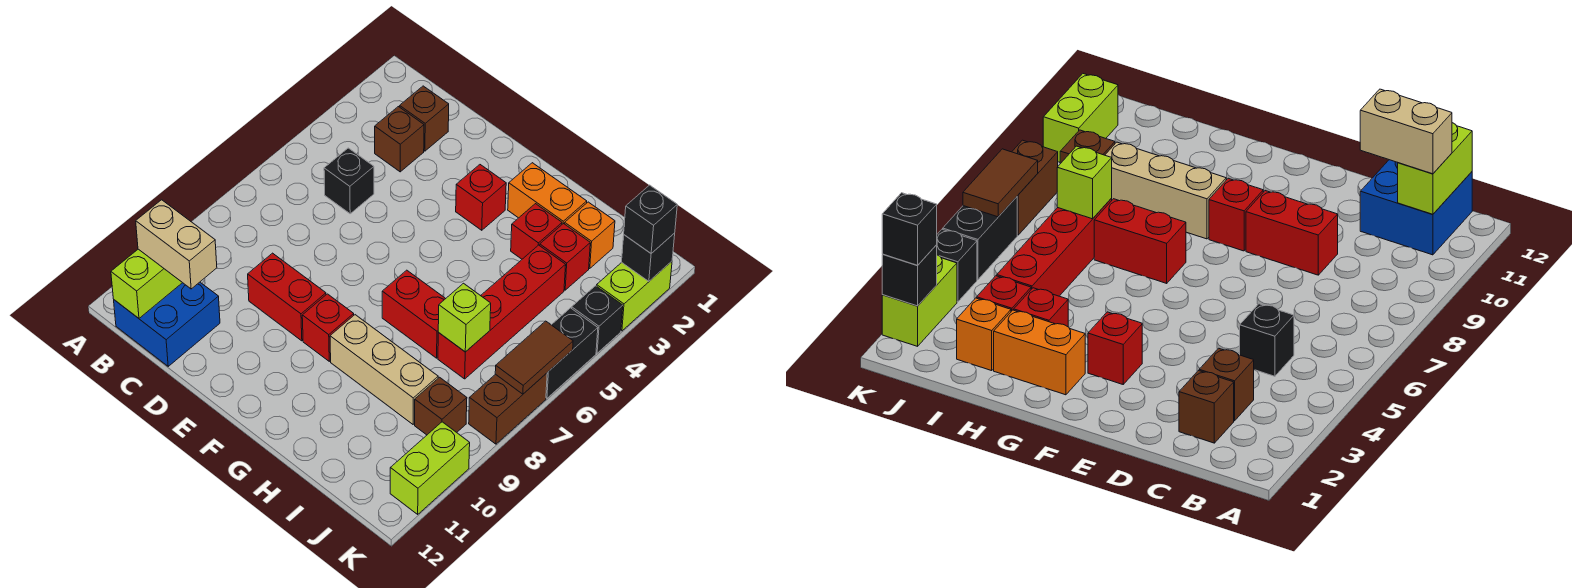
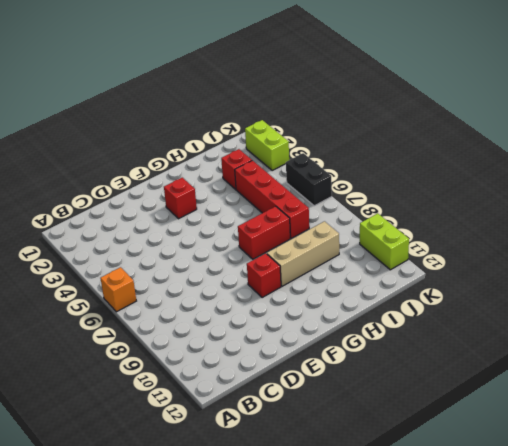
orange 1x1 brick [100,267,136,312] -> orange 1x1 brick moved to [565,202,615,269]
none -> blue 2x2 brick [114,282,220,366]
none -> brown 1x1 brick [400,86,449,151]
none -> brown 1x1 brick [375,107,424,172]

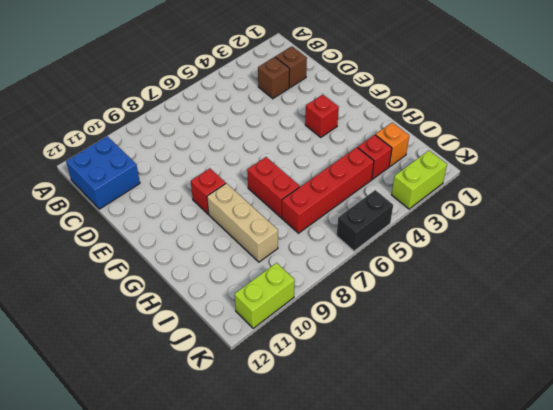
none -> black 1x1 brick [324,148,374,214]
none -> red 1x2 brick [248,253,326,341]
none -> orange 1x2 brick [508,163,587,224]

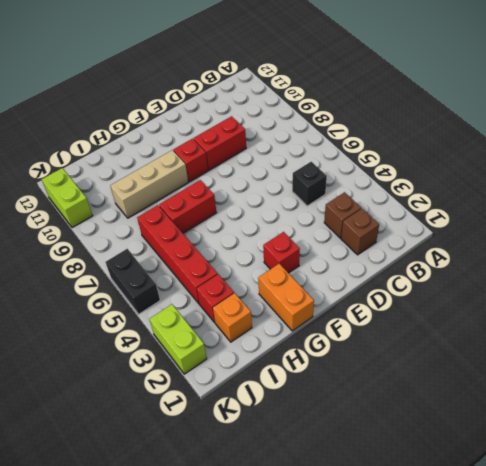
orange 1x2 brick [258,264,314,331] -> orange 1x2 brick turned to [508,163,587,224]
none -> blue 2x2 brick [114,282,220,366]
none -> red 1x1 brick [511,204,562,259]
none -> brown 1x1 brick [415,377,467,435]

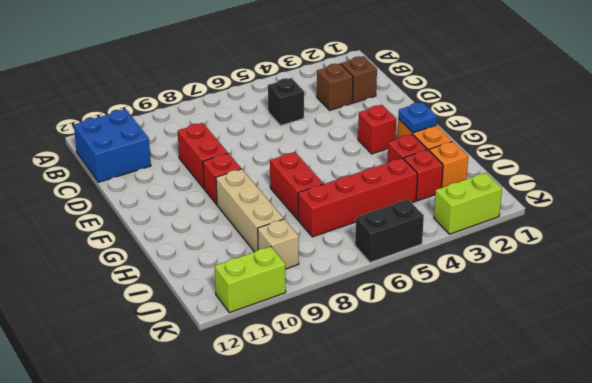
blue 1x1 plate [398,102,437,133] -> none
tan 1x1 brick [258,219,299,269] -> brown 1x1 brick [415,377,467,435]
none -> black 1x1 brick [572,286,623,353]
none -> brown 1x2 brick [469,373,547,444]
none -> lime 1x2 brick [111,249,182,318]

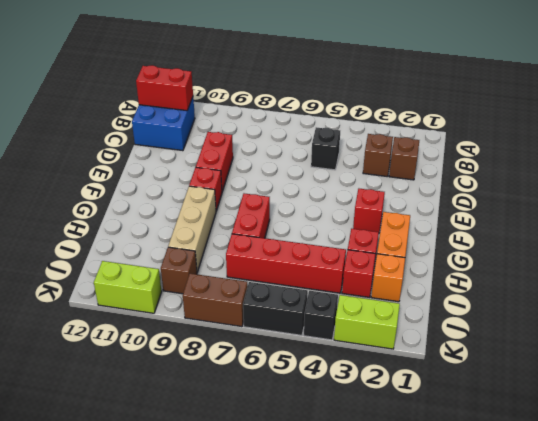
red 1x2 brick [136,65,193,111] -> lime 1x2 brick [111,249,182,318]
none -> lime 1x1 brick [438,283,491,352]
none -> black 1x1 brick [622,233,675,281]
none -> brown 1x2 tile [495,321,573,394]

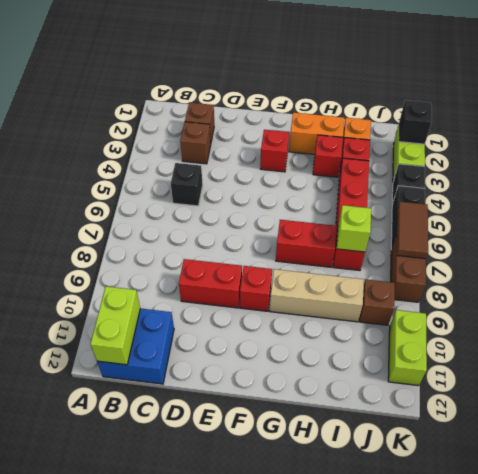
none -> tan 1x2 brick [136,200,217,289]
none -> black 1x1 brick [624,185,677,253]

